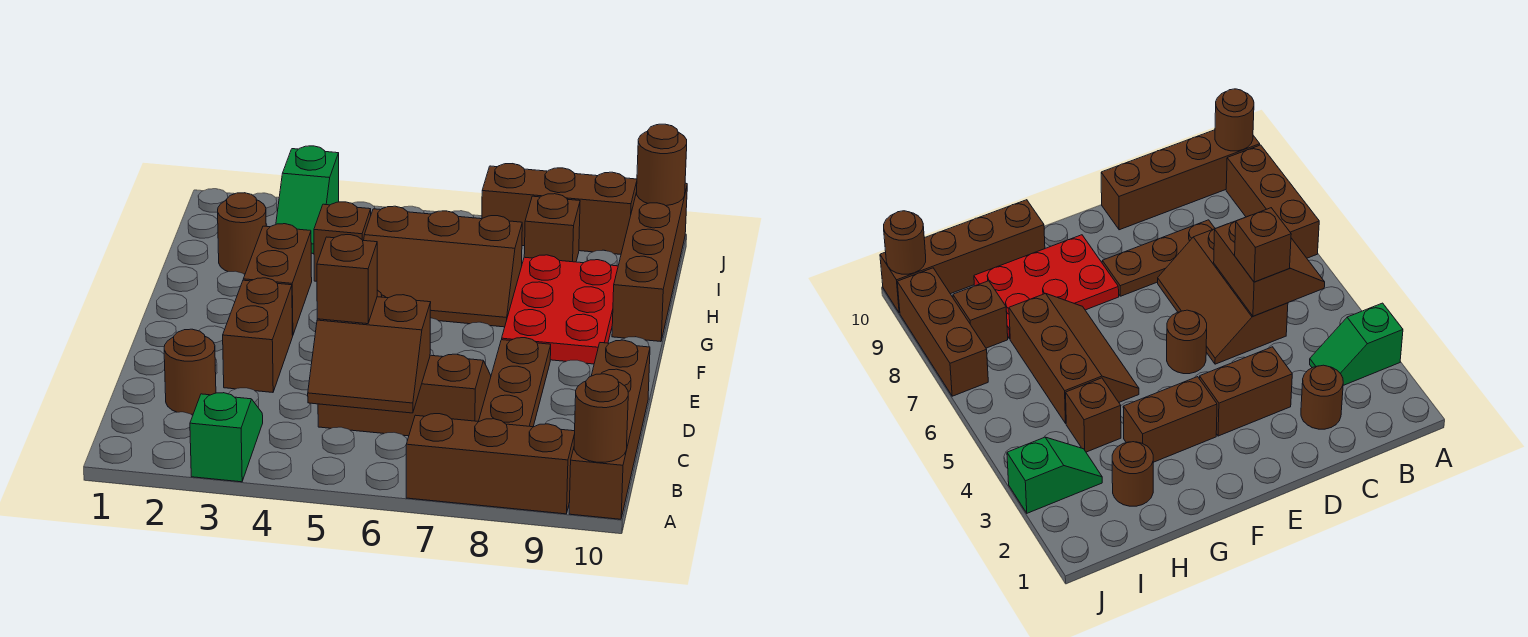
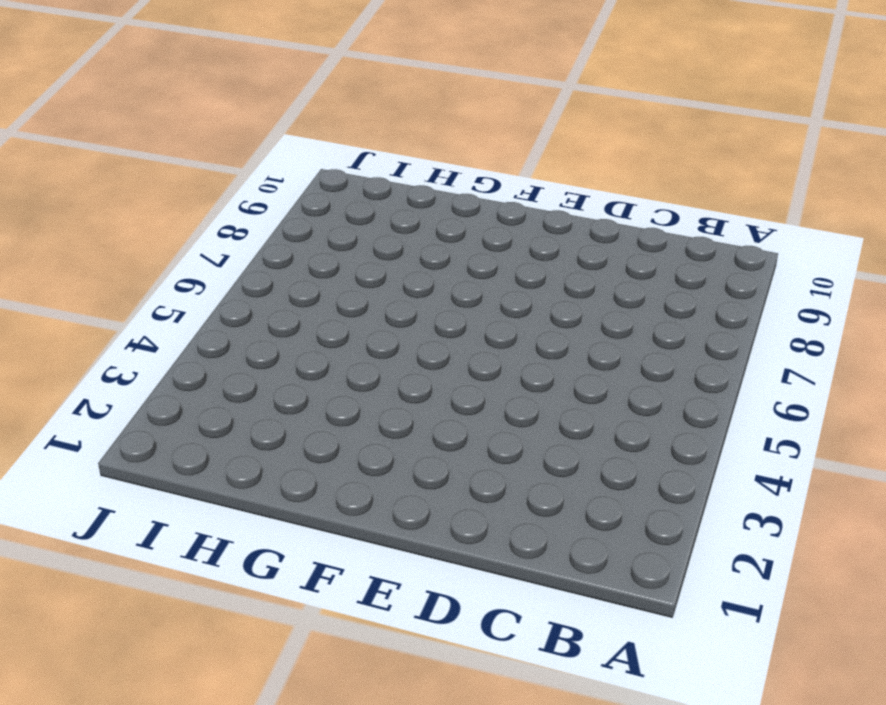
none -> green 1x2 slope [190,393,263,482]
none -> brown 1x3 brick [406,414,575,514]
none -> brown 1x4 brick [569,340,650,519]

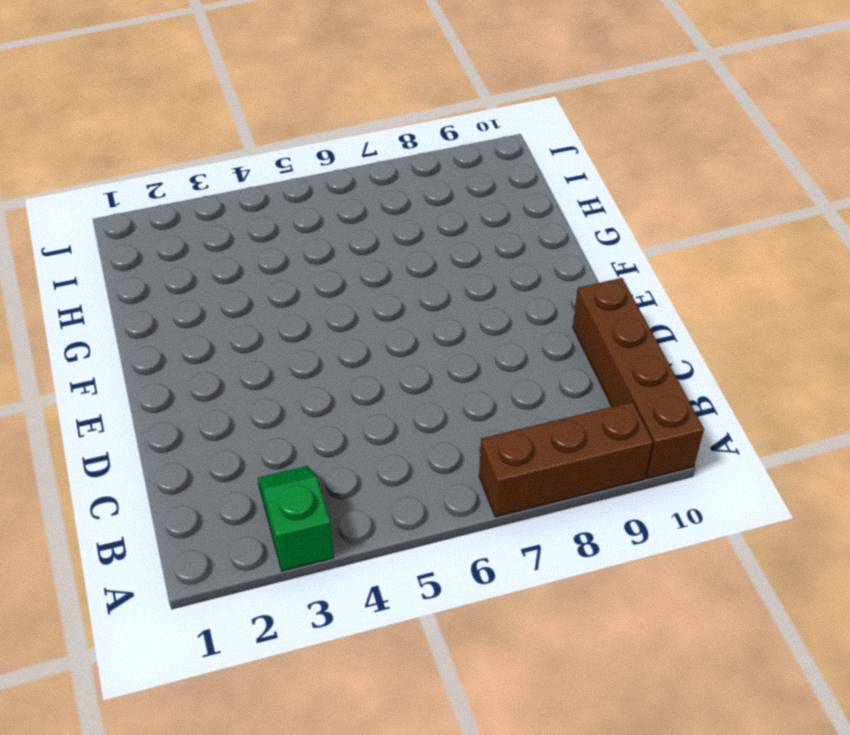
none -> brown 1x1 round brick [164,329,216,414]
none -> brown 2x3 slope [318,354,491,436]
none -> brown 1x3 plate [478,338,551,427]

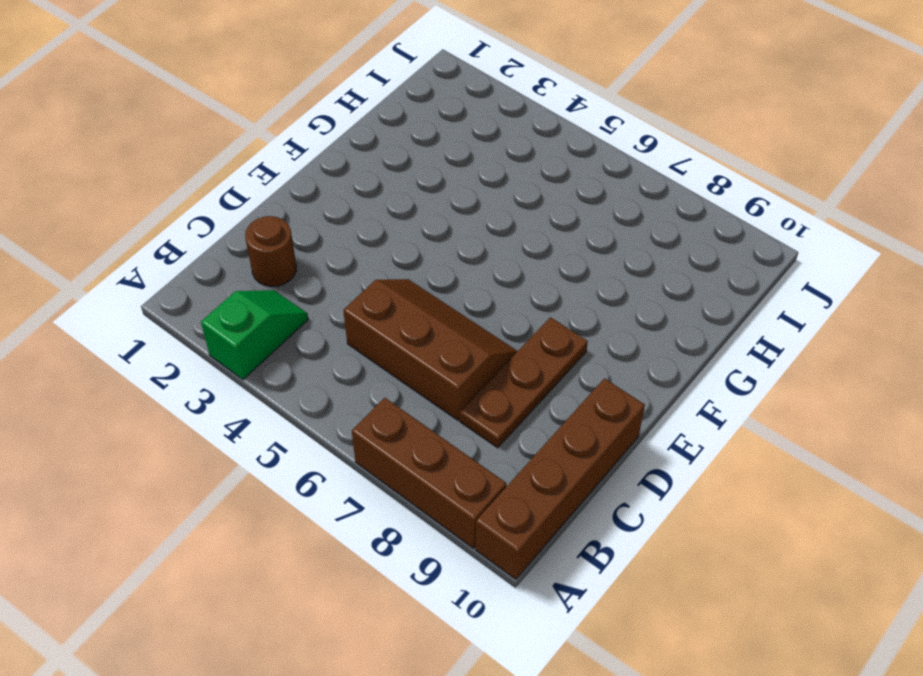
none -> brown 1x2 brick [223,278,293,392]
none -> brown 1x1 round brick [1167,310,1207,374]
none -> brown 1x2 brick [243,224,312,335]

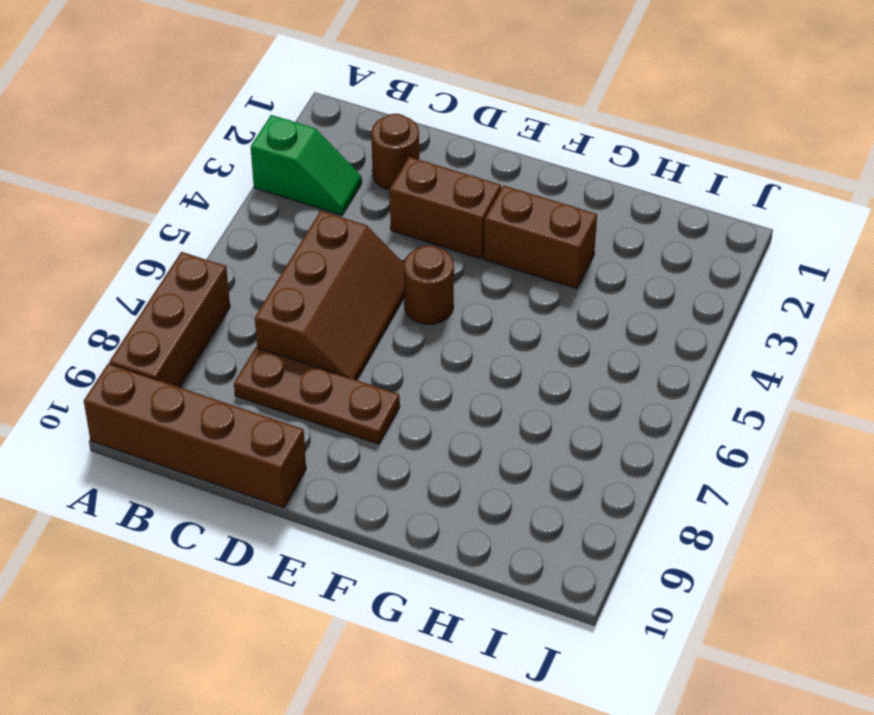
none -> red 2x3 plate [502,255,618,364]
none -> brown 2x3 slope [364,206,522,327]
none -> brown 1x4 brick [612,183,687,342]

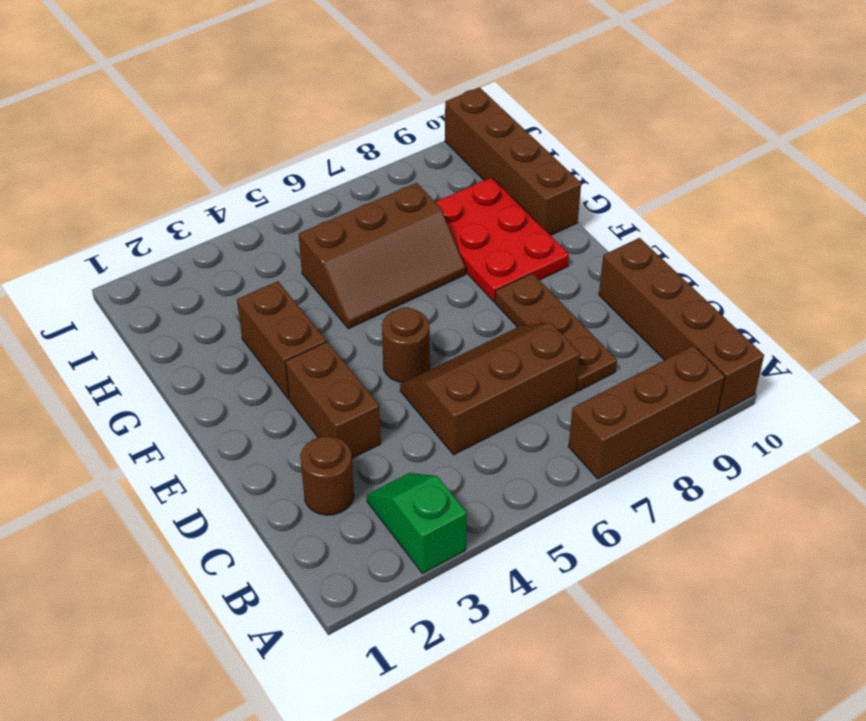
none -> brown 1x1 round brick [218,193,266,274]
none -> brown 1x1 brick [314,202,371,281]
none -> green 1x2 slope [276,146,339,254]

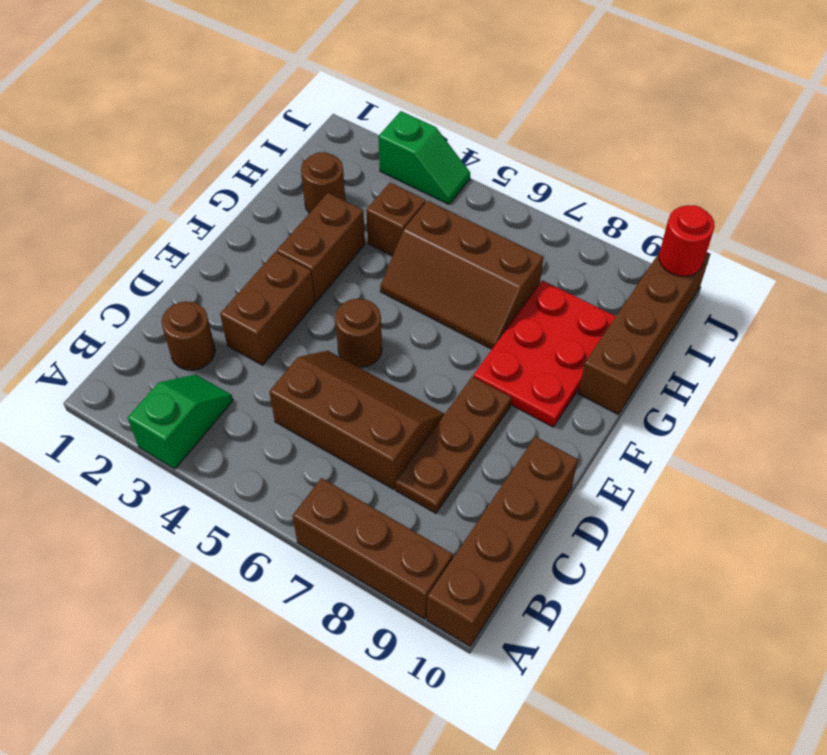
green 1x2 slope [378,111,470,204] -> green 1x2 slope turned to [276,146,339,254]
red 1x1 round brick [659,205,715,276] -> brown 1x1 round brick [637,124,687,206]
none -> brown 1x1 brick [524,194,580,262]
none -> brown 1x3 brick [482,164,637,254]
none -> brown 1x1 round brick [574,374,628,462]

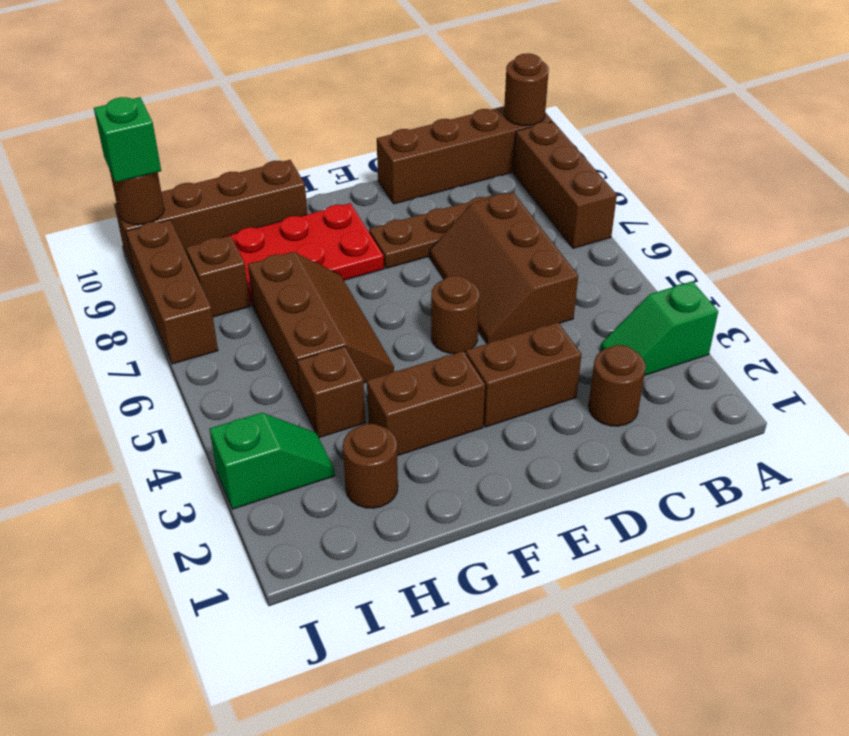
green 1x1 brick [94,97,161,182] -> none
none -> brown 2x2 slope [308,295,431,413]
none -> brown 1x1 brick [317,235,377,324]

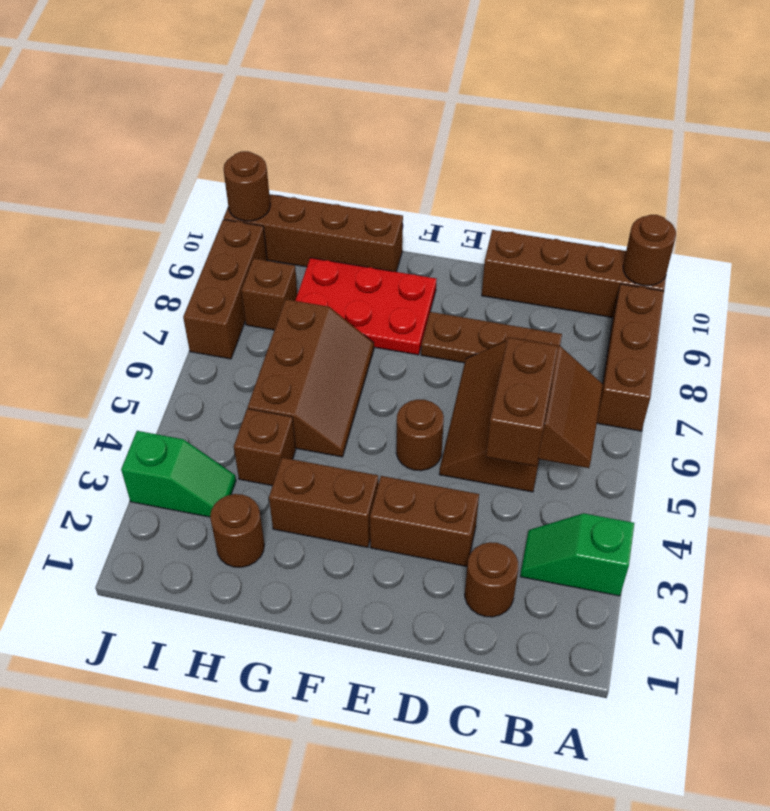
brown 1x2 brick [486,338,558,466] -> brown 1x1 brick [317,235,377,324]

